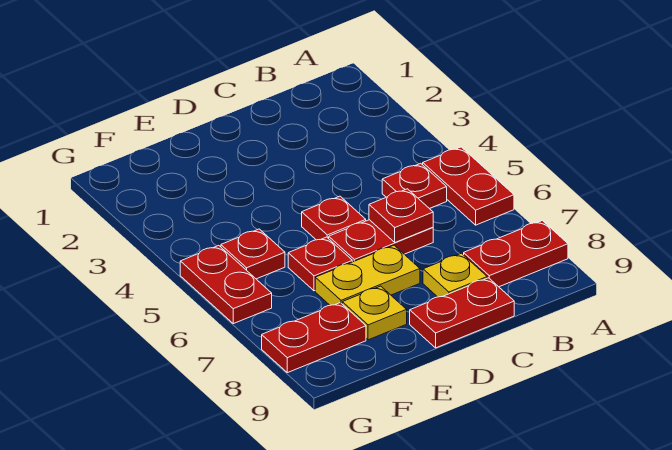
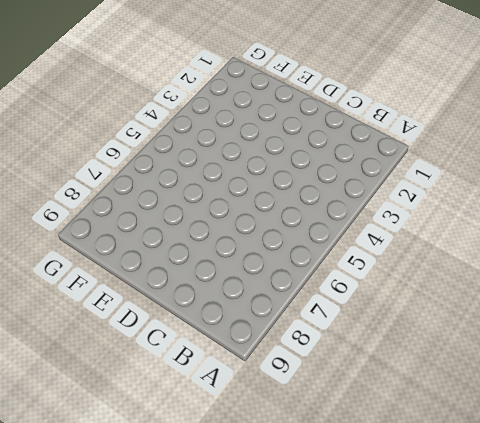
none -> red 1x2 plate [423,147,514,225]
none -> red 1x2 plate [464,221,568,287]
none -> red 1x1 plate [382,163,447,209]

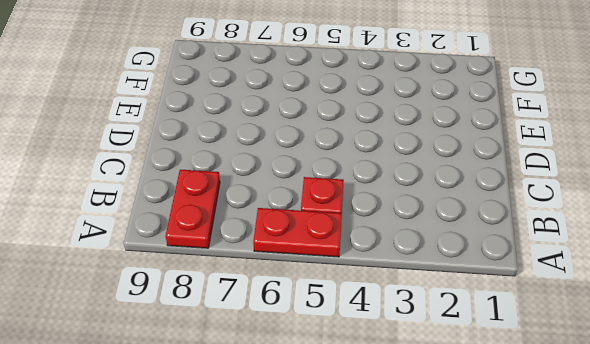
none -> red 1x2 plate [329,220,433,262]
none -> yellow 1x1 plate [423,253,487,297]
none -> red 1x2 plate [410,278,514,348]

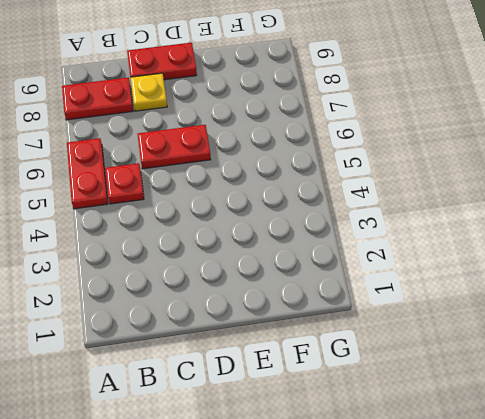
none -> red 1x1 plate [302,196,366,240]
none -> yellow 1x2 plate [315,245,420,305]
none -> red 1x1 plate [288,237,352,291]

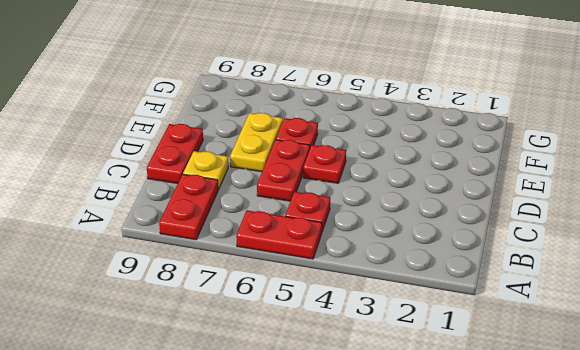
none -> yellow 1x1 plate [342,286,407,340]
none -> red 1x1 plate [221,229,285,279]
none -> red 1x2 plate [262,303,366,373]

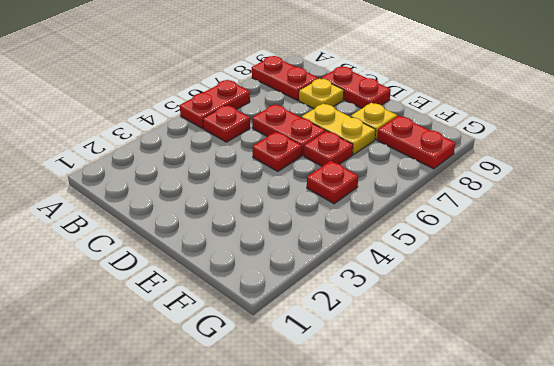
none -> red 1x2 plate [180,245,272,324]
none -> red 1x1 plate [369,189,433,242]

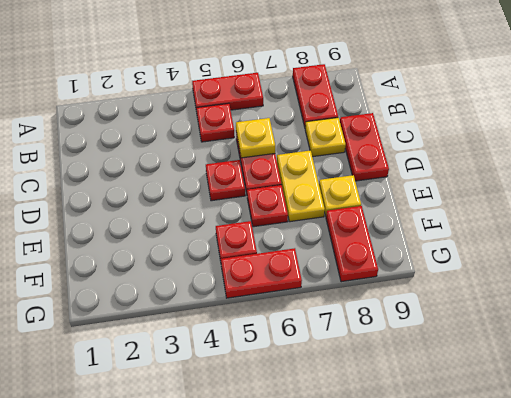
yellow 1x1 plate [236,118,275,158] -> red 1x1 plate [369,189,433,242]

